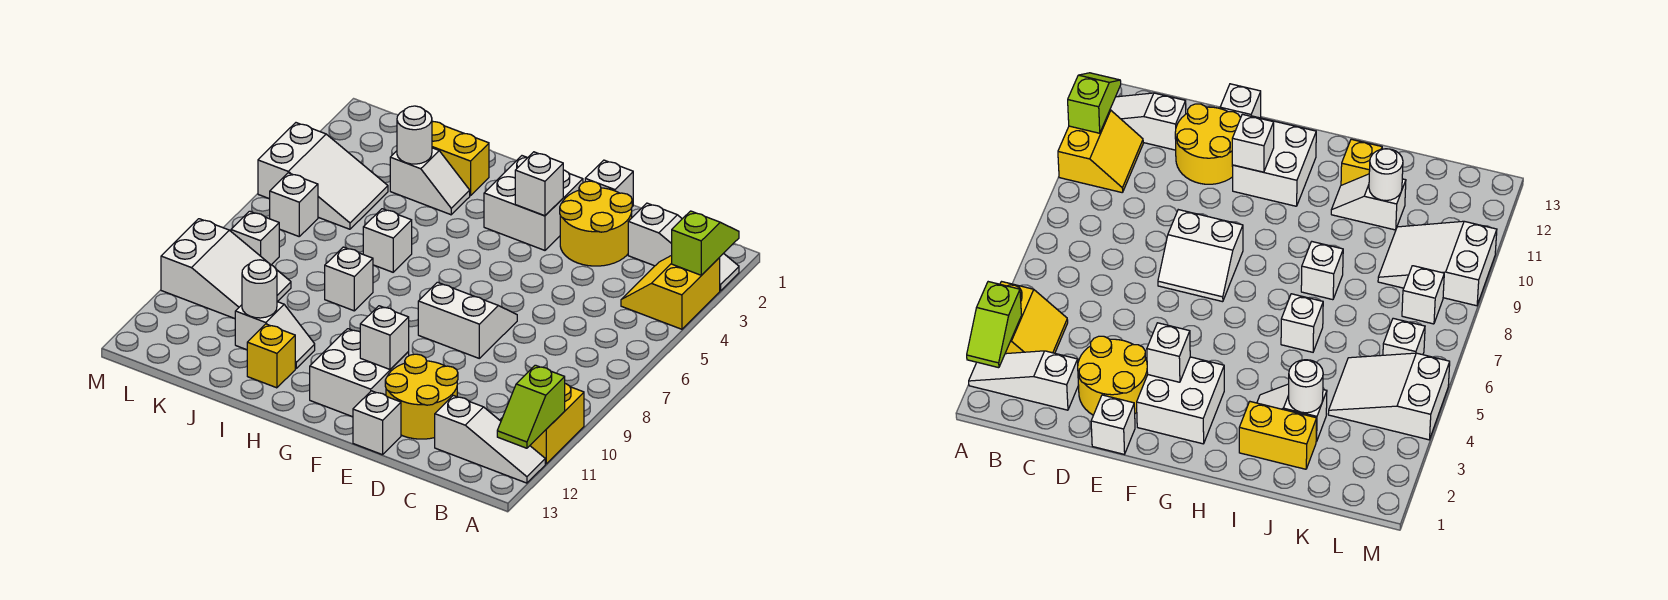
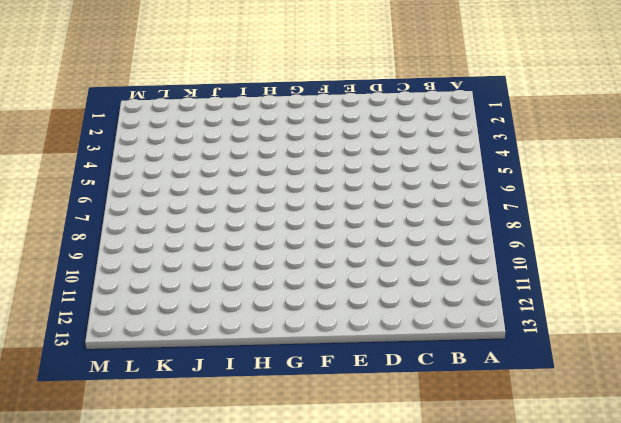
none -> white 1x3 slope [628,203,739,291]
none -> yellow 2x2 slope [621,255,720,329]
none -> yellow 2x2 slope [500,384,584,464]

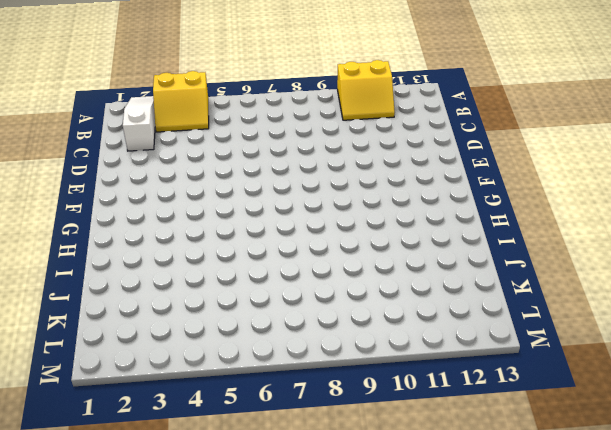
none -> white 1x3 slope [435,395,545,483]
none -> yellow 2x2 round brick [560,181,632,266]
none -> yellow 2x2 round brick [385,354,458,439]

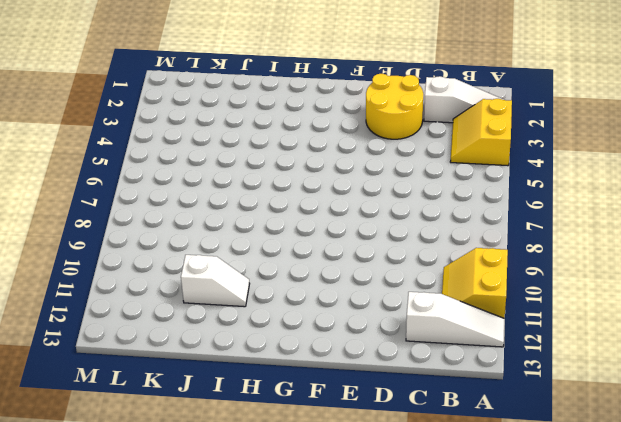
none -> yellow 2x2 round brick [385,354,458,439]
none -> white 1x1 brick [585,160,633,207]
none -> white 2x2 slope [418,282,517,358]

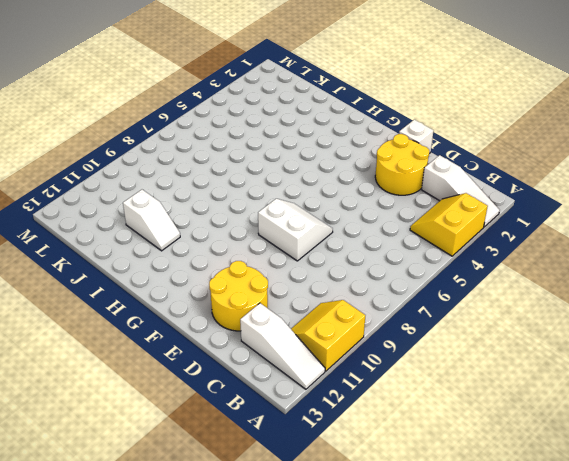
none -> white 1x1 brick [353,391,401,455]
none -> white 2x2 brick [484,156,583,250]
none -> white 2x2 brick [310,329,409,417]

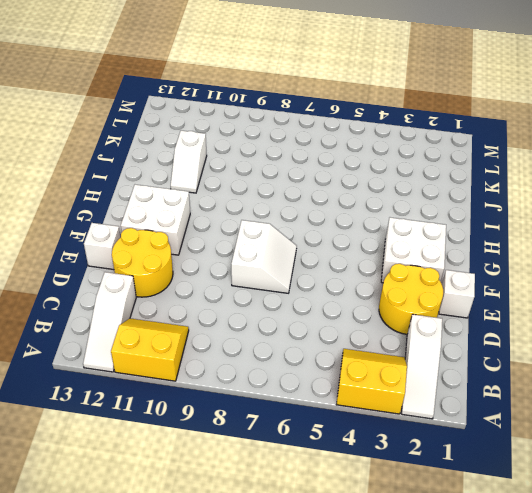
none -> yellow 1x2 brick [432,121,489,195]
none -> white 1x2 slope [390,148,470,215]
none -> white 1x1 brick [363,209,412,272]

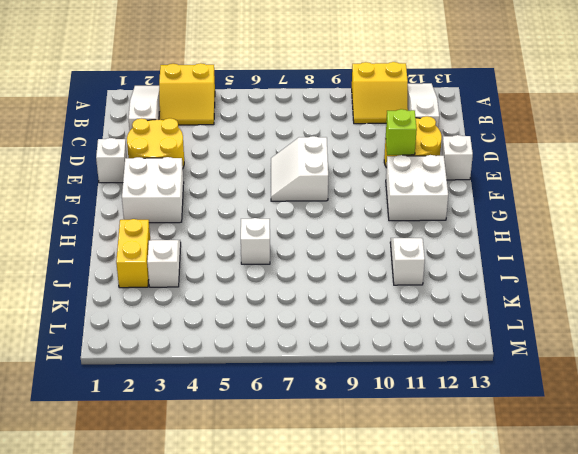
lime 1x1 brick [386,109,417,155] -> none
none -> white 1x1 brick [325,247,373,311]
none -> yellow 1x1 brick [247,324,295,388]
none -> white 2x3 slope [258,123,388,229]

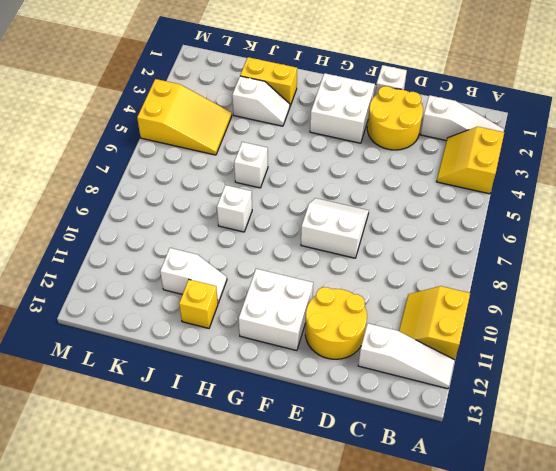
yellow 2x3 slope [137,79,232,155] -> white 2x3 slope [258,123,388,229]
none -> white 1x1 brick [353,391,401,455]
none -> white 2x3 slope [161,219,291,319]
none -> white 1x1 brick [270,173,318,236]

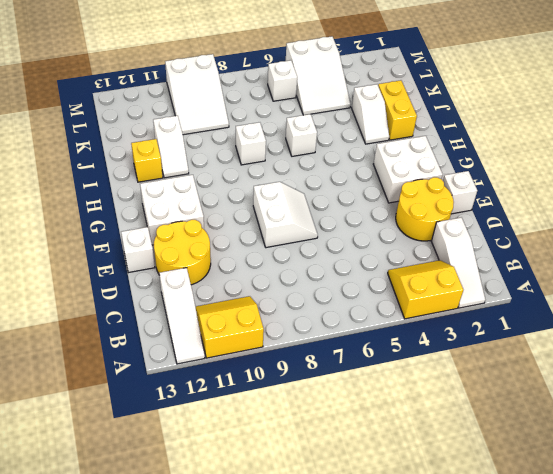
none -> white 1x1 brick [231,211,280,265]
none -> lime 1x2 slope [672,211,739,275]
none -> lime 1x2 slope [497,365,565,448]

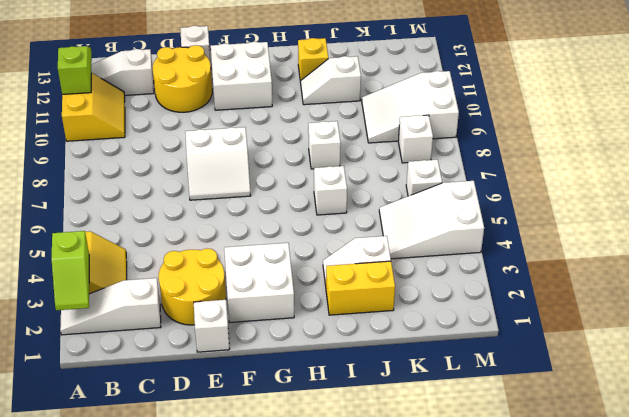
none -> white 1x1 brick [515,152,563,216]
none -> white 1x1 brick [360,306,409,369]
none -> white 1x1 round brick [397,106,432,164]

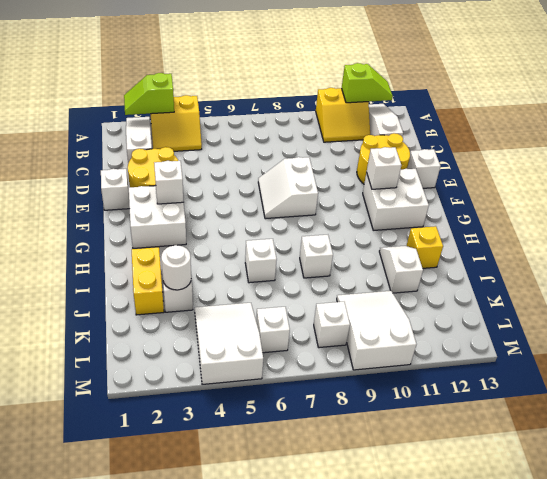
none -> white 1x1 round brick [242,260,277,318]

